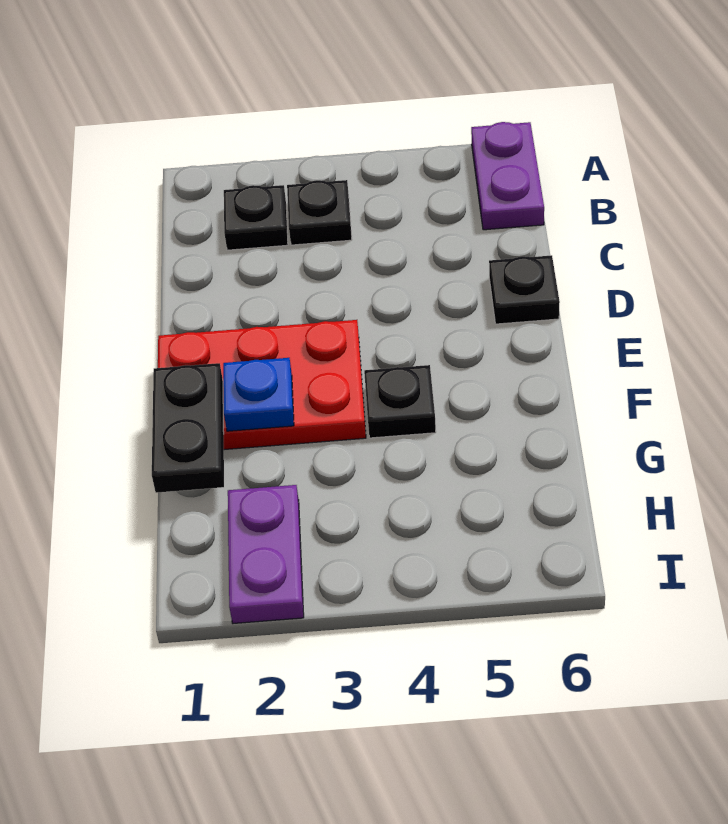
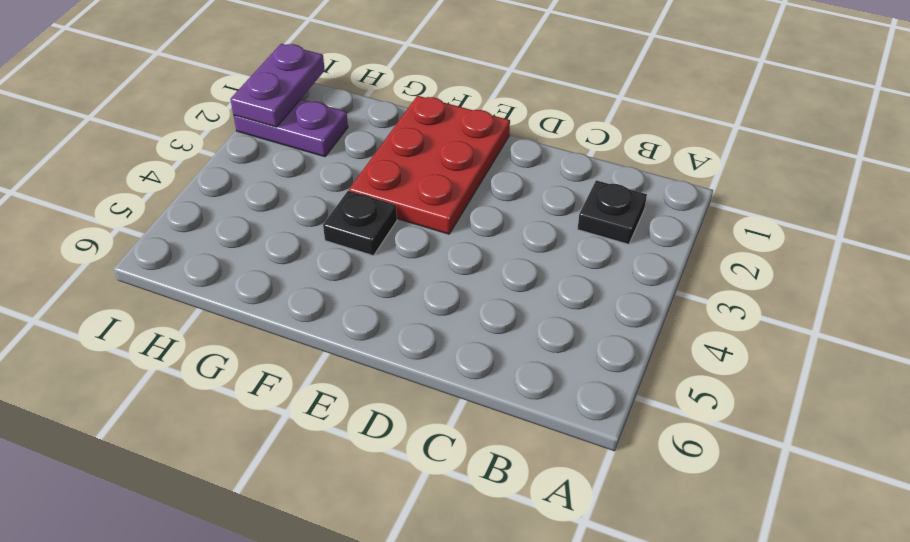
purple 1x2 plate [230,44,325,127] -> purple 1x2 plate turned to [471,122,544,230]
none -> black 1x1 plate [287,180,352,245]
none -> black 1x1 plate [489,255,560,324]

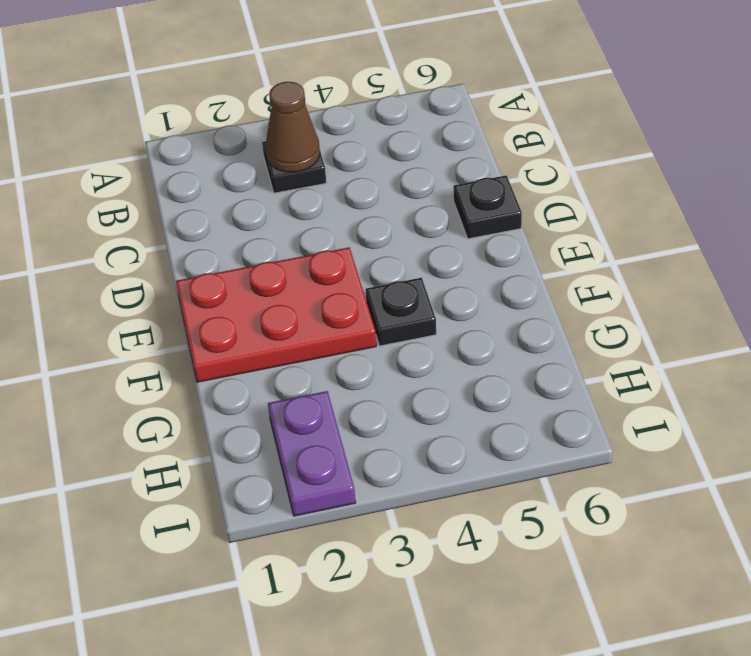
brown 1x1 cone [266,82,320,172] -> none
none -> purple 1x2 plate [471,122,544,230]
none -> black 1x1 plate [224,185,288,250]

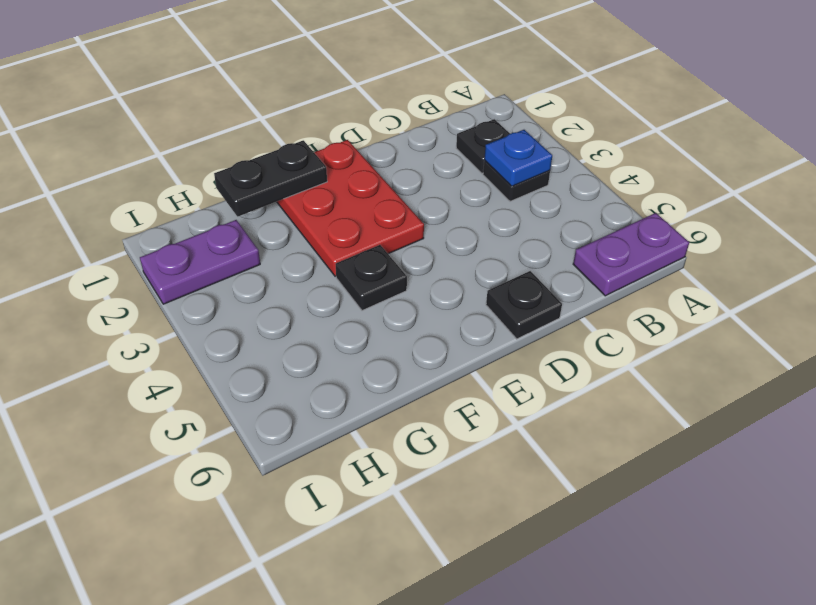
blue 1x1 plate [484,130,552,186] -> blue 1x1 plate moved to [223,358,294,431]

